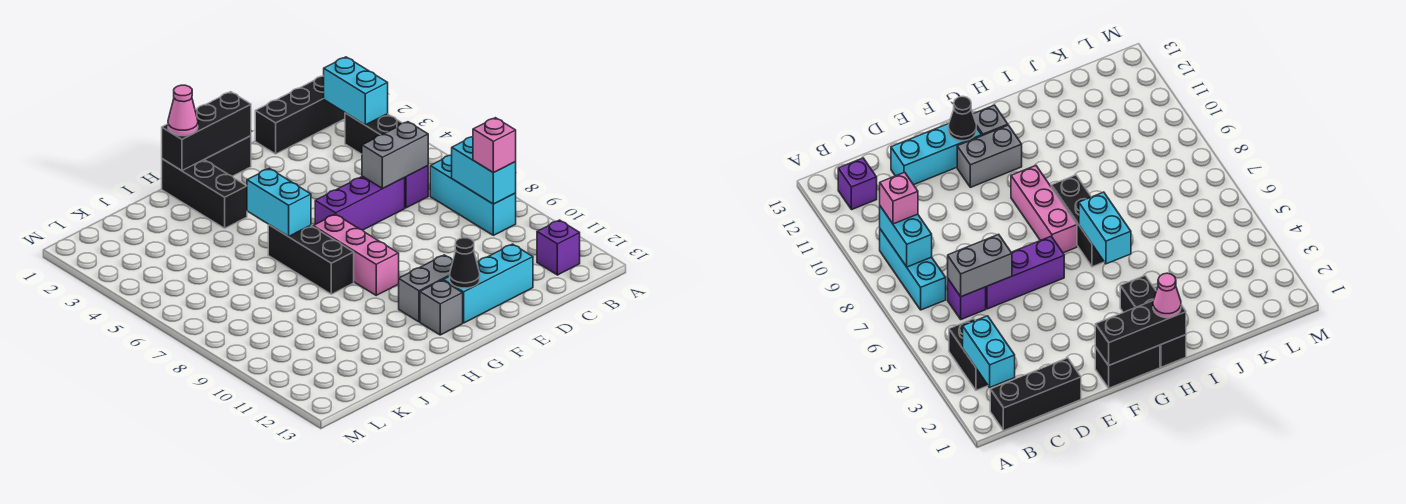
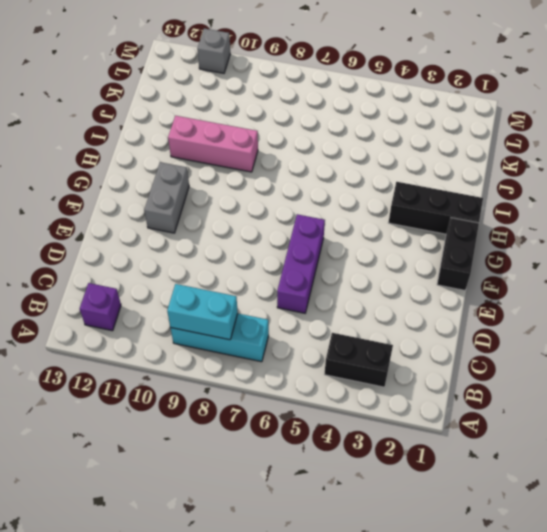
pink 1x3 brick [168,116,258,172] -> pink 1x3 brick moved to [313,214,399,295]
grey 1x1 brick [197,28,230,73] -> grey 1x1 brick moved to [420,280,463,335]
none -> black 1x3 brick [255,76,345,154]
none -> purple 1x1 brick [405,166,428,208]
none -> cyan 1x3 brick [443,244,533,323]

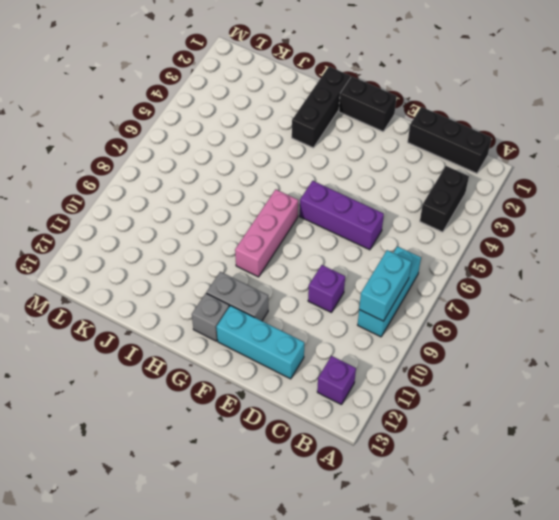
purple 1x1 brick [308,265,345,312] -> purple 1x1 brick moved to [405,166,428,208]
none -> black 1x3 brick [268,225,354,294]
none -> cyan 1x2 brick [324,57,388,125]
none -> grey 1x2 brick [362,122,428,188]

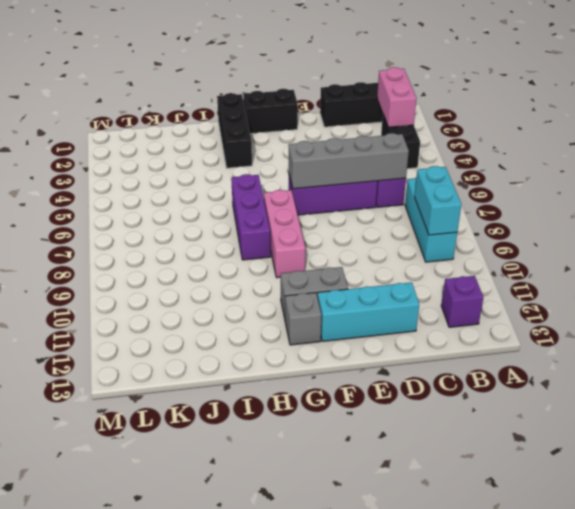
pink 1x2 brick [377,67,417,127] -> cyan 1x2 brick [324,57,388,125]
grey 1x4 brick [289,133,409,189] -> grey 1x2 brick [362,122,428,188]
purple 1x3 brick [231,174,271,260] -> black 1x3 brick [268,225,354,294]
none -> black 1x3 brick [162,92,251,171]
none -> black 1x1 cone [450,238,480,288]
none -> cyan 1x2 brick [247,168,311,237]

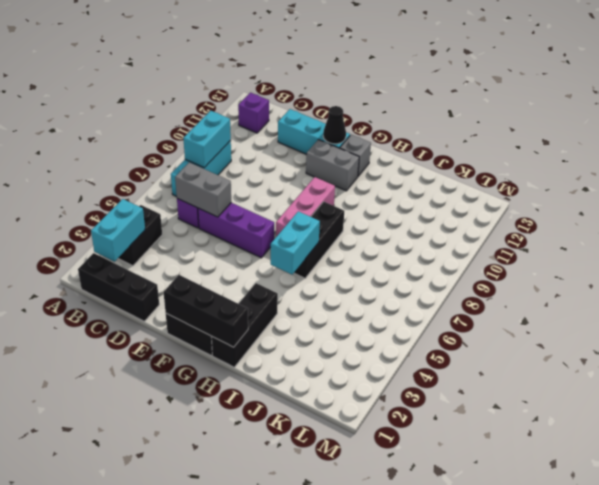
none -> pink 1x1 brick [473,118,516,173]
none -> pink 1x1 cone [168,85,198,136]

